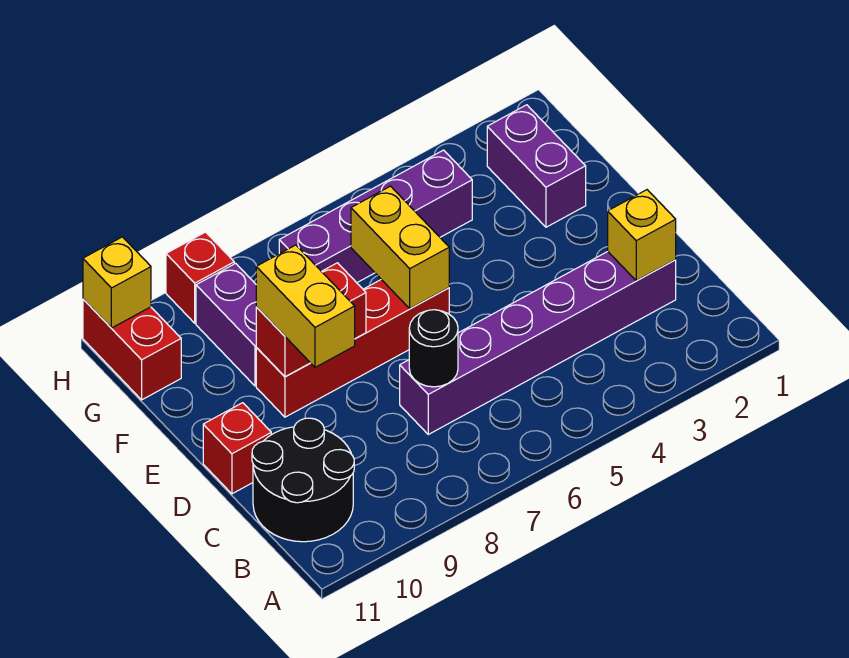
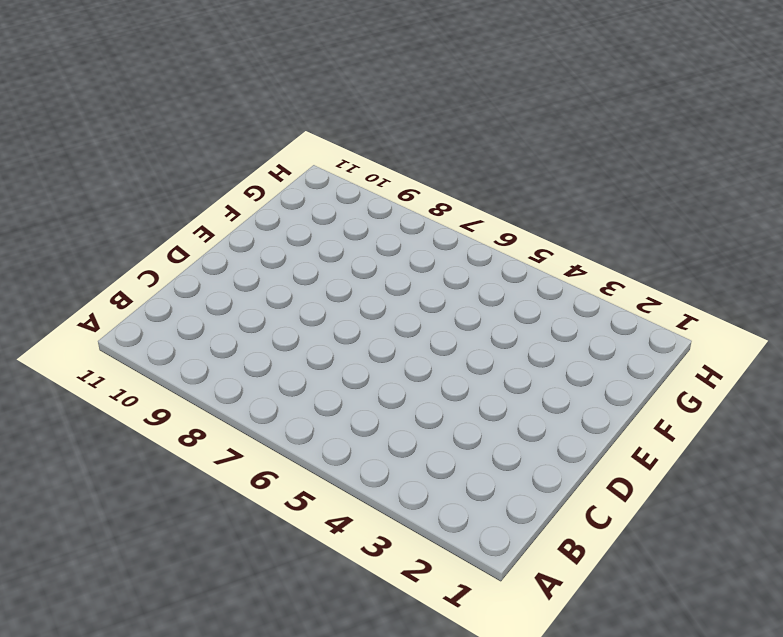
none -> black 2x2 round brick [252,418,354,542]
none -> purple 1x6 brick [400,252,676,434]
none -> red 1x1 brick [203,403,271,494]

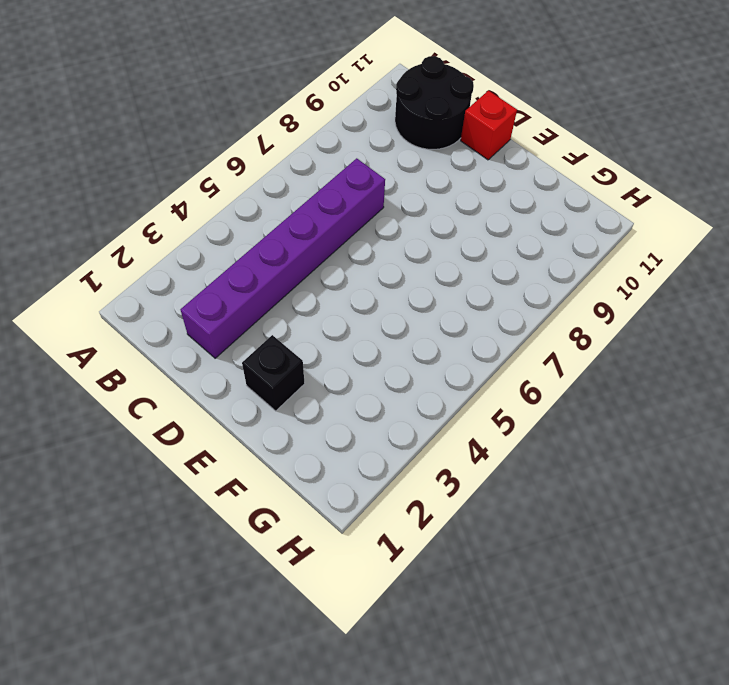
black 1x1 brick [242,335,305,411] -> none
none -> red 1x4 brick [256,280,449,417]
none -> purple 1x2 brick [487,105,586,227]
none -> purple 1x2 brick [196,263,256,386]

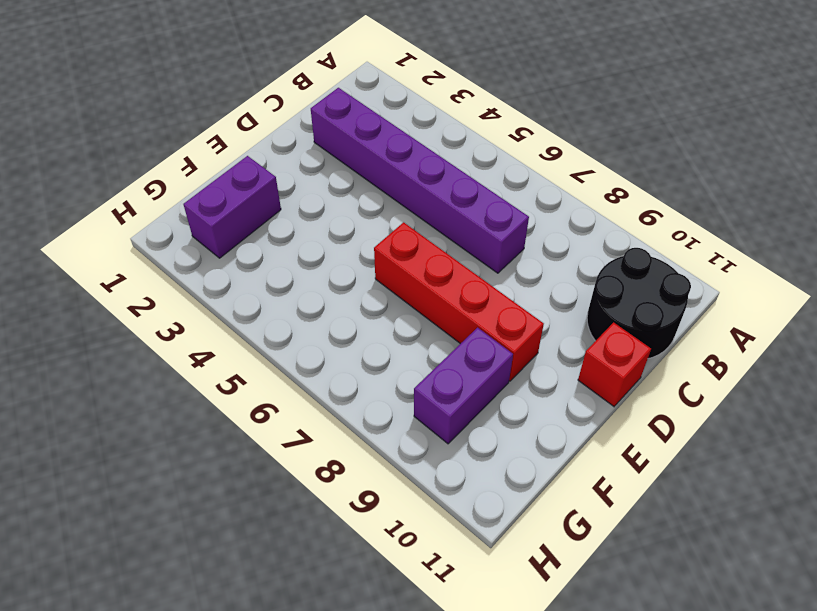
none -> purple 1x4 brick [279,150,472,283]
none -> red 1x2 brick [83,299,181,400]
none -> red 1x1 brick [166,232,234,323]

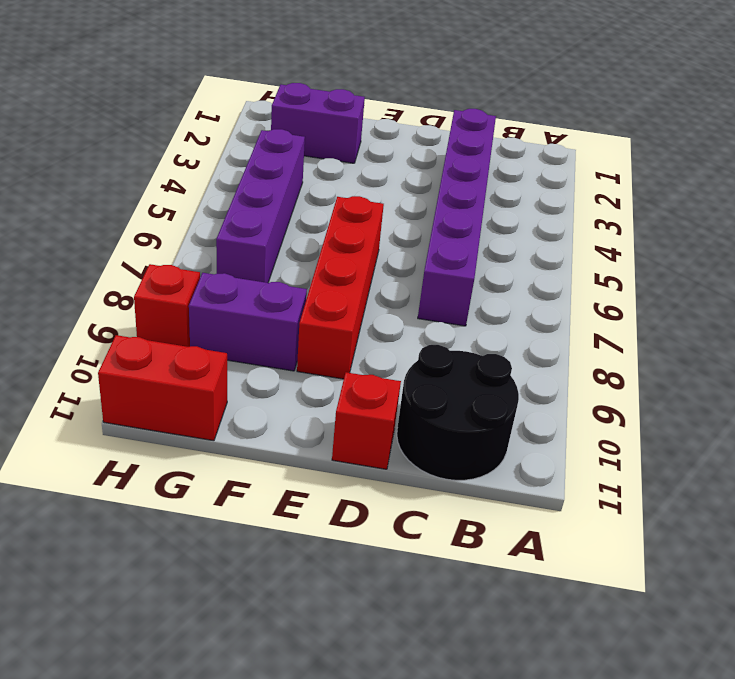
none -> yellow 1x1 brick [608,190,676,281]
none -> black 1x1 round brick [409,310,458,387]
none -> yellow 1x2 brick [351,186,449,309]

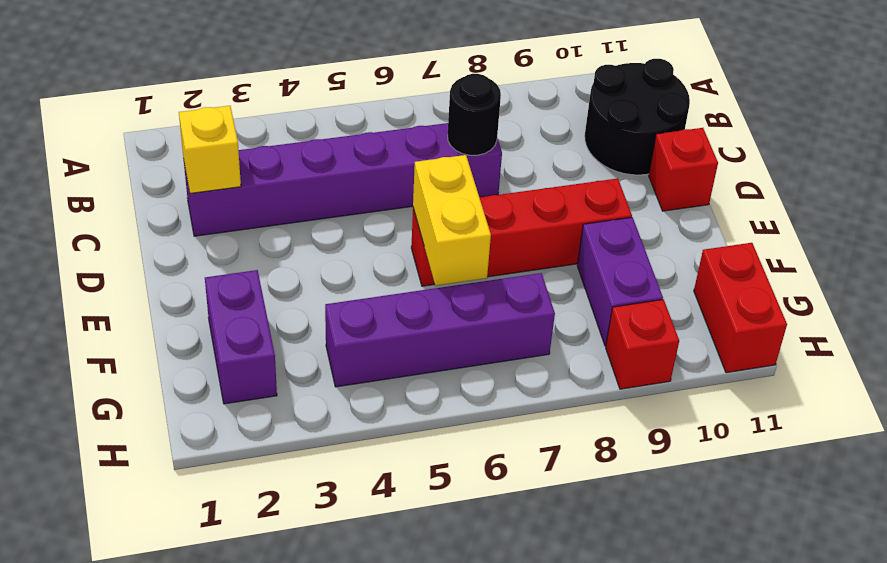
none -> red 1x2 brick [256,263,366,377]
none -> yellow 1x1 brick [83,237,151,328]
none -> yellow 1x2 brick [256,245,355,367]

